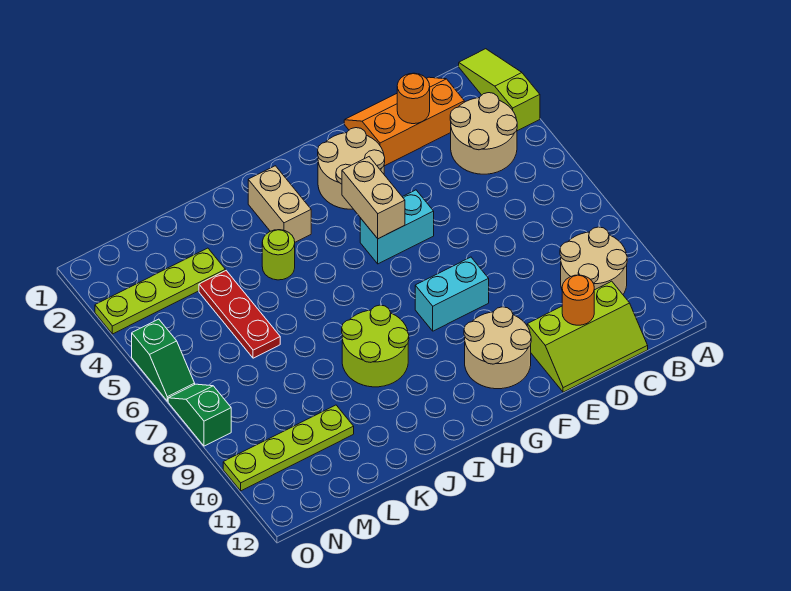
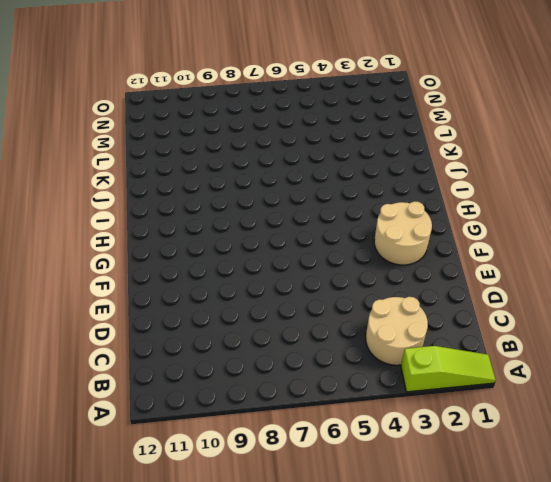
none -> tan 2x2 round brick [560,227,627,294]
none -> orange 2x3 slope [344,77,464,166]
none -> lime 2x3 slope [527,281,648,392]

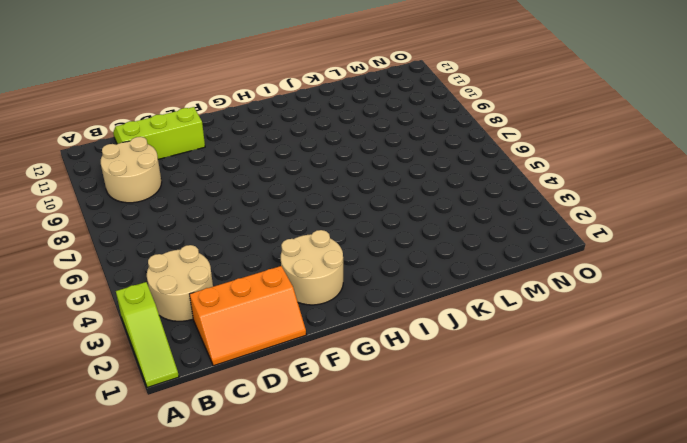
none -> cyan 1x2 brick [360,190,434,264]
none -> cyan 1x2 brick [415,257,489,331]
none -> tan 2x2 round brick [464,307,531,389]

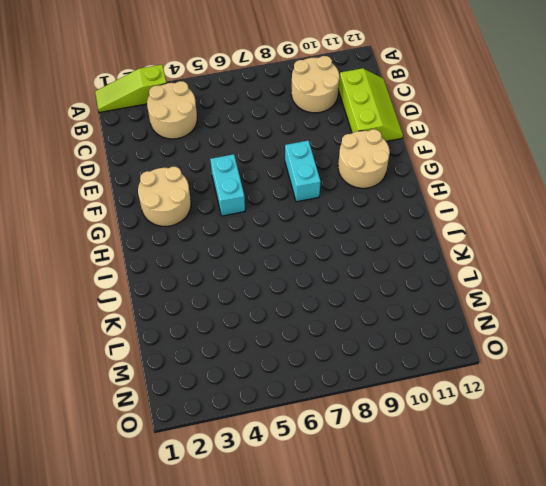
none -> orange 2x3 slope [344,77,464,166]
none -> tan 1x2 brick [248,166,311,242]
none -> lime 2x2 round brick [342,305,409,387]

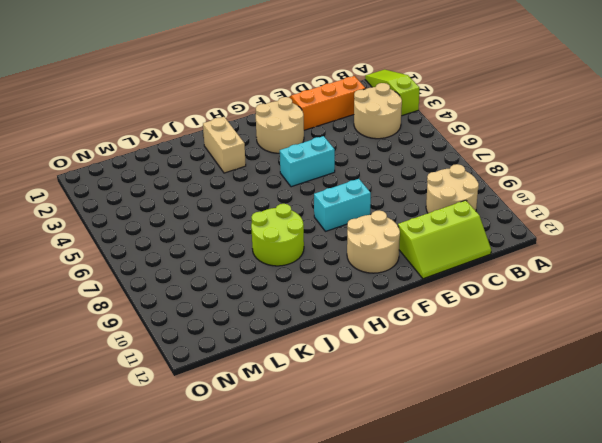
none -> lime 1x1 round brick [262,230,295,280]
none -> lime 1x4 plate [95,248,225,334]
none -> red 1x3 plate [199,271,280,358]

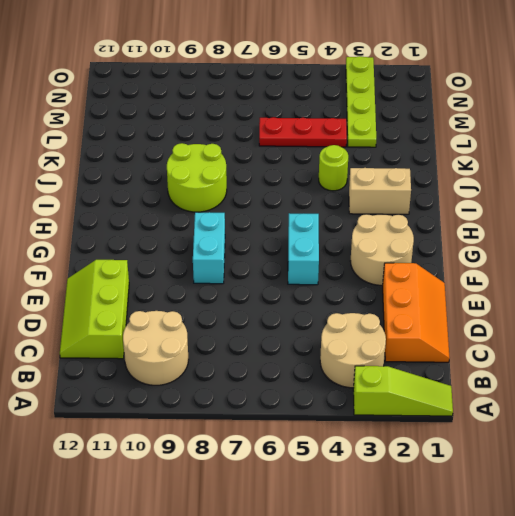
none -> tan 2x2 round brick [464,307,531,389]
none -> lime 1x4 plate [223,405,354,491]
none -> green 1x2 slope [132,319,195,401]

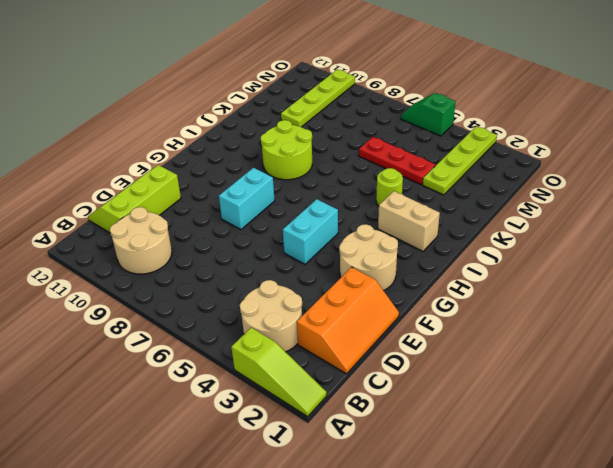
none -> tan 2x2 round brick [464,307,531,389]
none -> green 1x2 slope [168,384,231,446]
none -> orange 1x1 round brick [397,73,430,124]

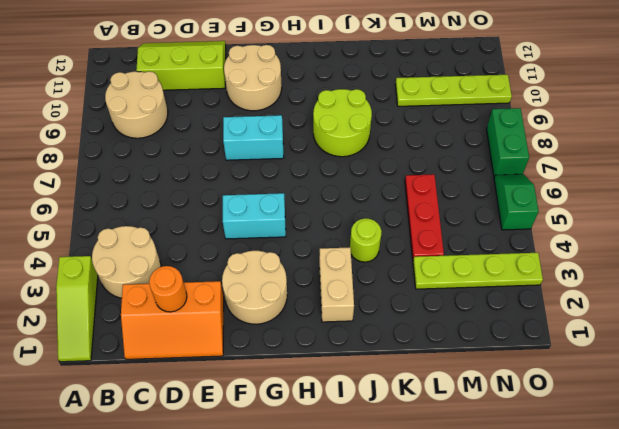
green 1x2 brick [487,108,529,177] -> green 1x2 slope [168,384,231,446]
none -> orange 1x1 round brick [562,275,594,325]
none -> tan 1x2 brick [342,157,405,239]

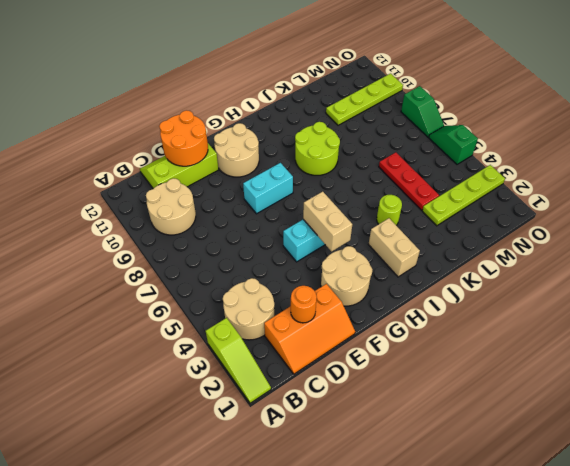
orange 2x2 round brick [159,110,208,166] -> orange 1x1 round brick [562,275,594,325]

